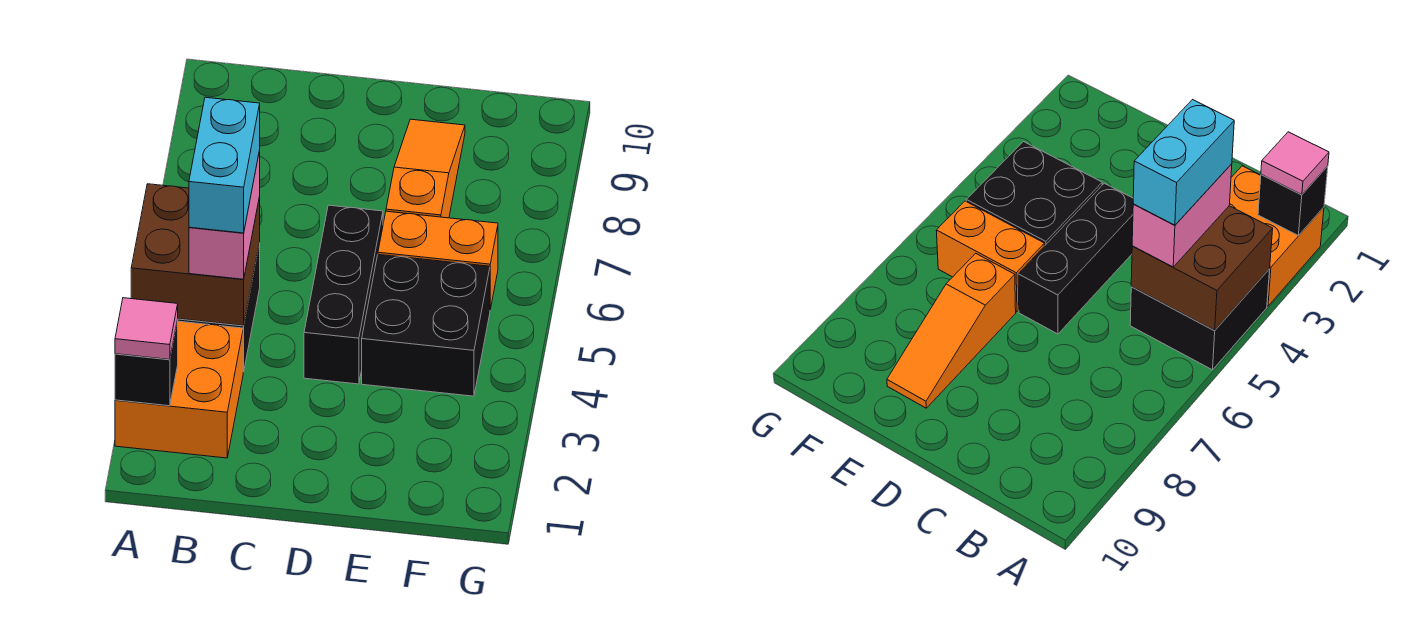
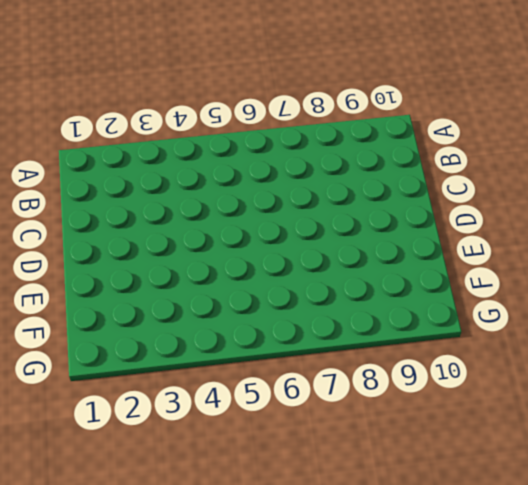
none -> orange 2x2 brick [115,321,243,458]
none -> black 2x2 brick [1130,269,1270,370]

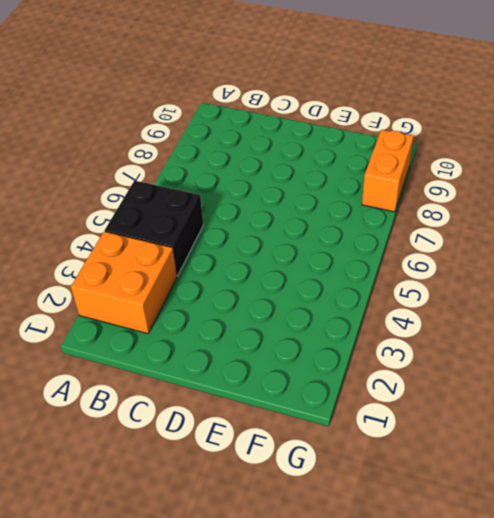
orange 1x2 brick [362,130,414,212] -> orange 1x2 brick turned to [378,211,498,309]
none -> black 1x3 brick [304,205,383,384]
none -> black 2x2 brick [362,255,490,396]

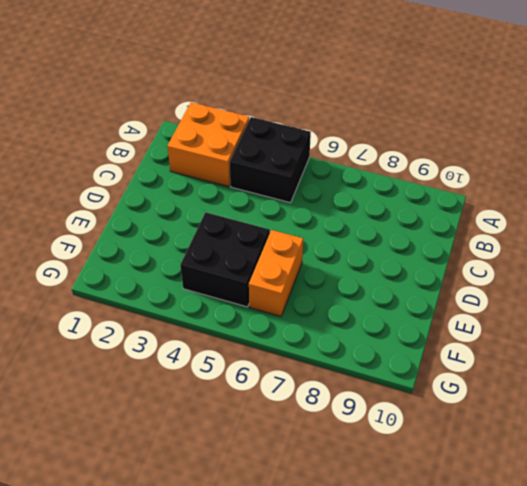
none -> black 1x3 brick [304,205,383,384]
none -> orange 1x3 slope [386,119,465,218]

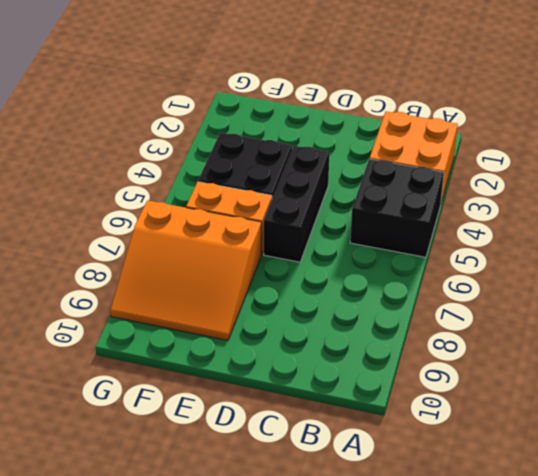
orange 3x3 slope [110,201,261,340] -> orange 1x3 slope [386,119,465,218]
none -> black 1x1 brick [115,320,178,406]
none -> brown 2x2 brick [131,184,260,326]

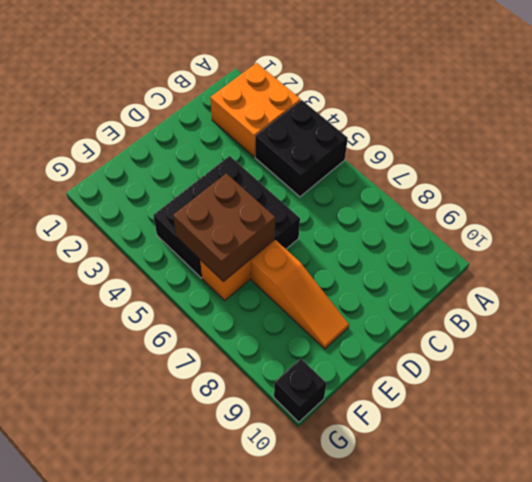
brown 2x2 brick [173,173,275,282] -> brown 2x2 brick moved to [131,184,260,326]
black 1x1 brick [274,358,327,422] -> black 1x1 brick moved to [115,320,178,406]
none -> pink 1x1 tile [115,298,178,359]
none -> pink 1x2 brick [189,151,260,279]

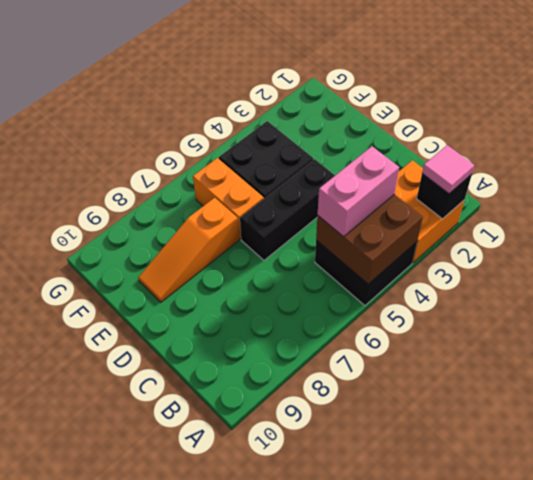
none -> cyan 1x2 brick [189,97,260,233]

